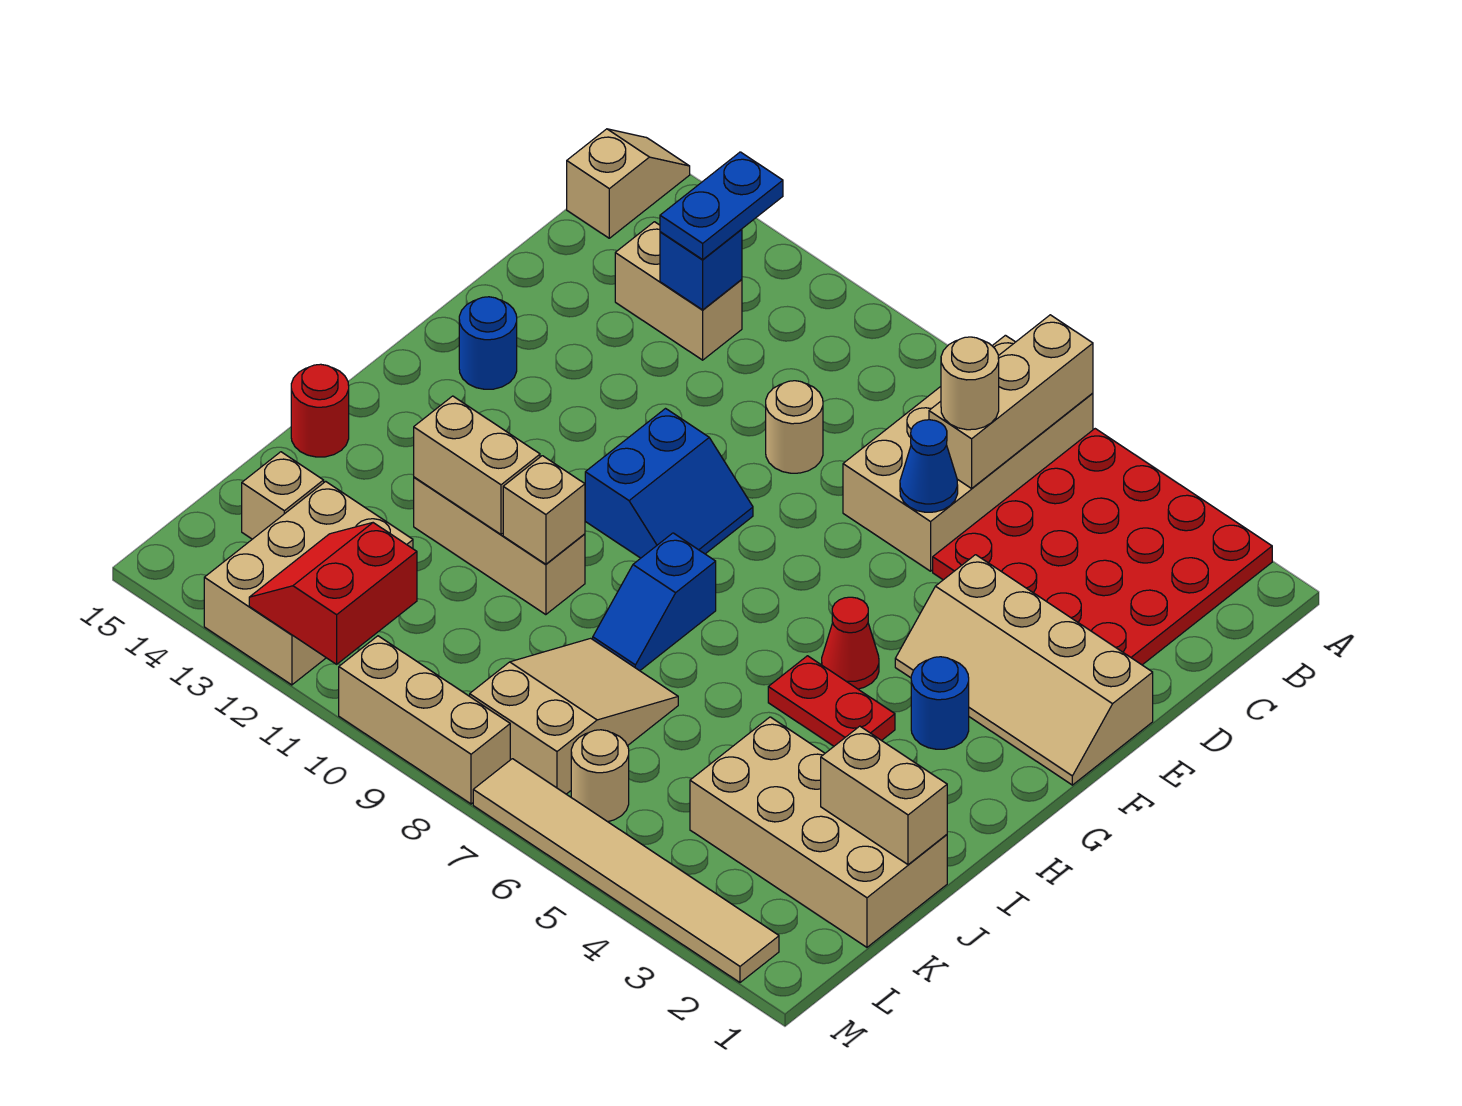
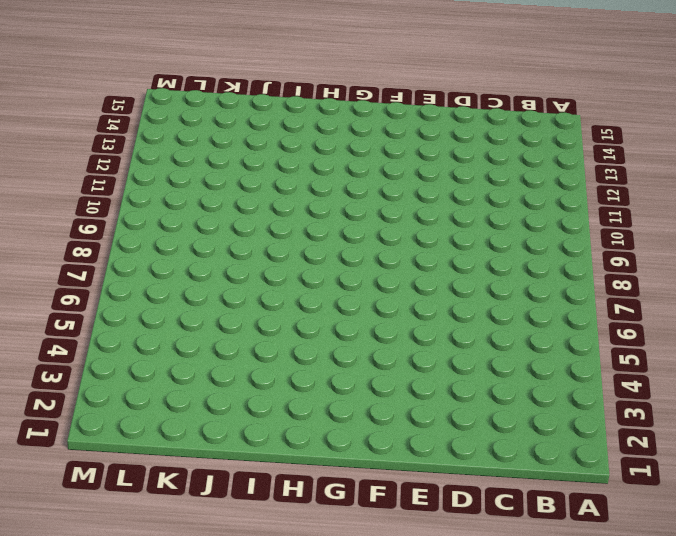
none -> red 4x4 plate [933,429,1272,665]
none -> tan 2x4 brick [843,335,1093,571]
none -> tan 1x2 slope [567,129,690,238]
none -> tan 1x2 brick [615,222,742,360]

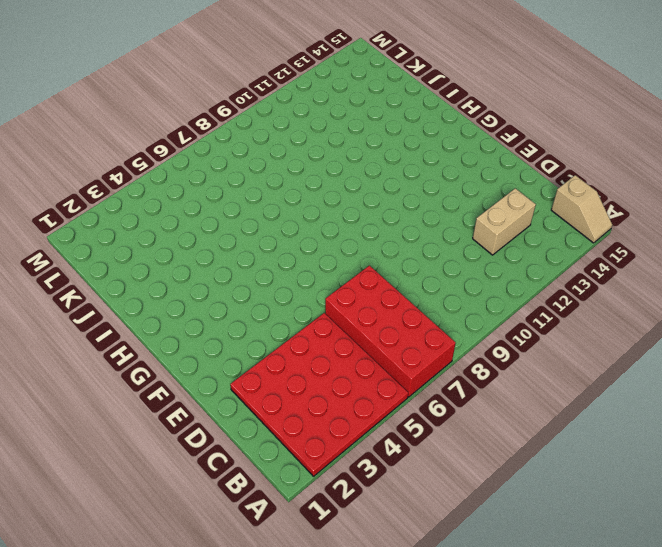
red 2x4 brick [325,266,456,397] -> tan 2x4 brick [843,335,1093,571]
none -> tan 1x1 round brick [766,381,823,473]
none -> tan 2x4 slope [895,555,1153,785]
none -> blue 2x2 slope [585,409,753,558]
none -> blue 1x1 round brick [459,297,517,389]

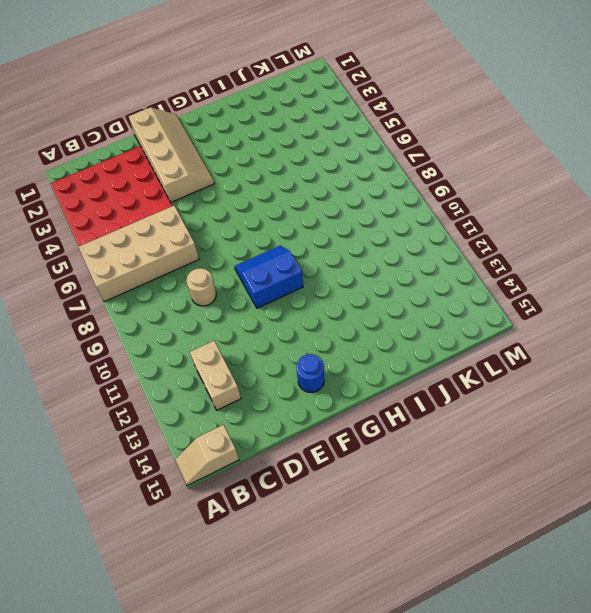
none -> blue 1x1 round brick [911,657,969,749]
none -> red 1x1 cone [822,597,879,689]
none -> red 1x2 plate [768,656,895,746]
none -> blue 1x2 slope [593,533,716,671]

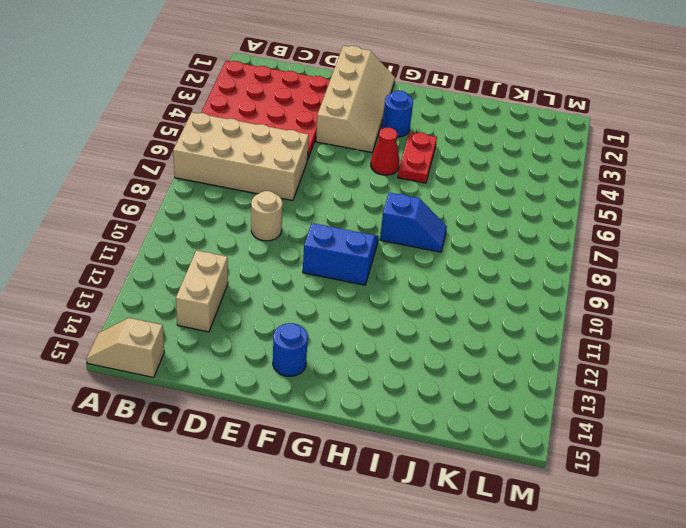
none -> tan 1x3 brick [414,477,585,615]
none -> red 1x1 round brick [291,364,349,457]
none -> tan 2x4 brick [690,717,947,947]
none -> tan 2x3 slope [470,638,678,794]

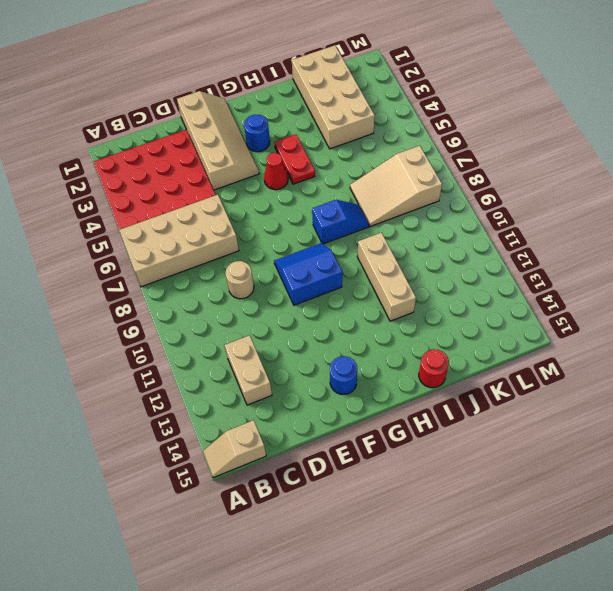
none -> tan 2x3 brick [204,481,413,685]
none -> tan 1x1 brick [242,452,324,539]
none -> tan 1x1 round brick [571,730,629,822]
none -> tan 1x6 tile [473,759,779,982]

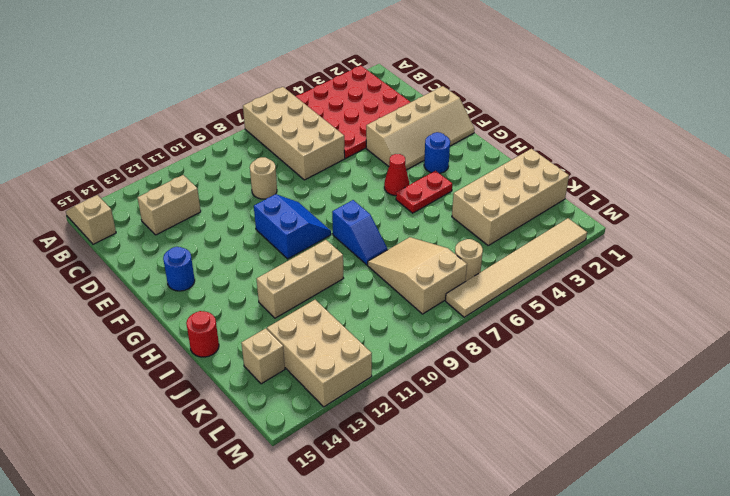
none -> tan 1x3 brick [339,636,510,804]
none -> tan 1x3 brick [929,315,1093,488]
none -> blue 1x1 brick [660,229,742,310]
none -> blue 1x1 cone [900,420,958,512]

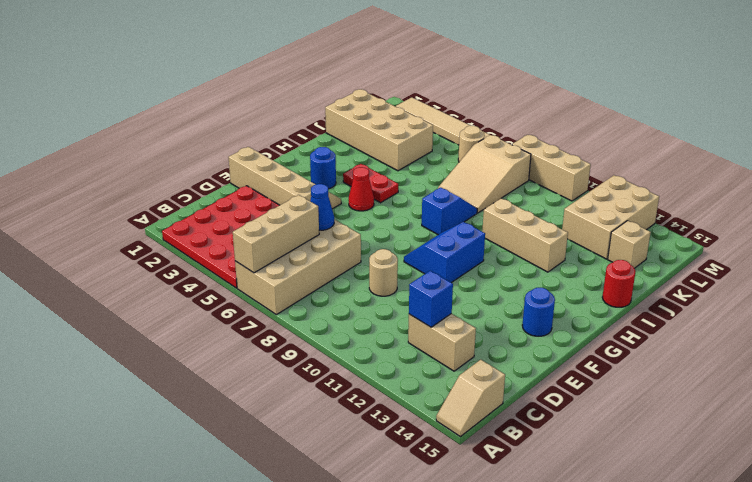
none -> tan 1x1 brick [503,456,585,564]
none -> tan 1x2 brick [414,396,540,534]
none -> tan 1x2 brick [821,726,947,865]
none -> red 2x2 slope [249,523,417,664]

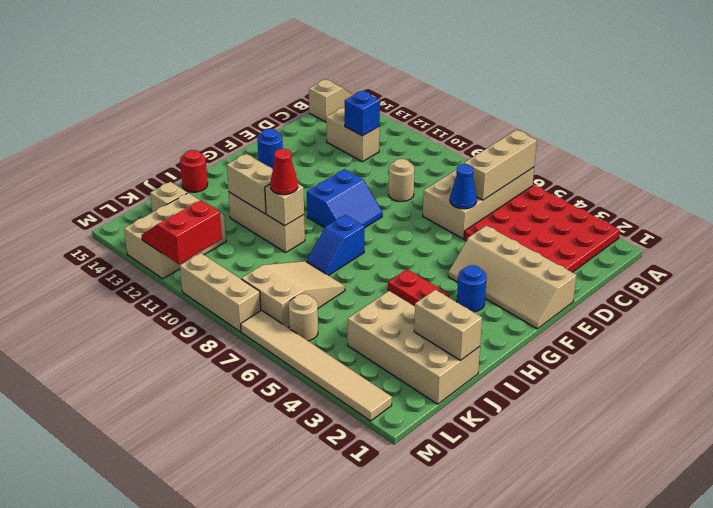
red 1x1 cone [270,149,298,195] -> red 1x1 cone moved to [822,597,879,689]
none -> blue 1x2 plate [660,152,783,259]
none -> tan 1x1 round brick [941,337,999,430]

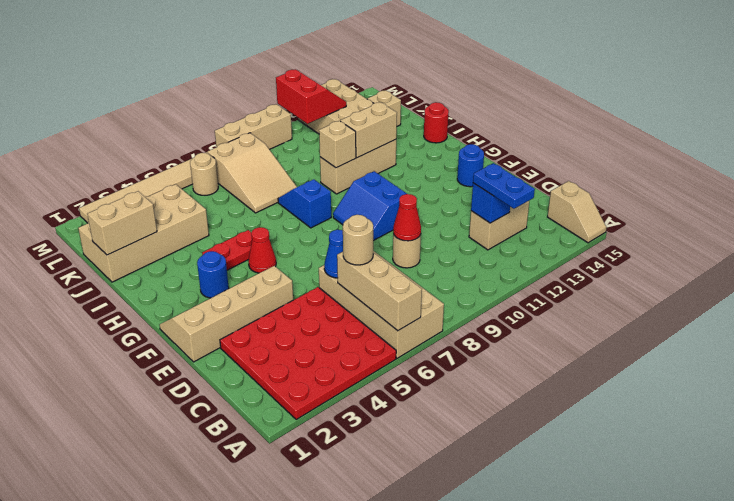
red 1x1 cone [393,194,421,241] -> none

